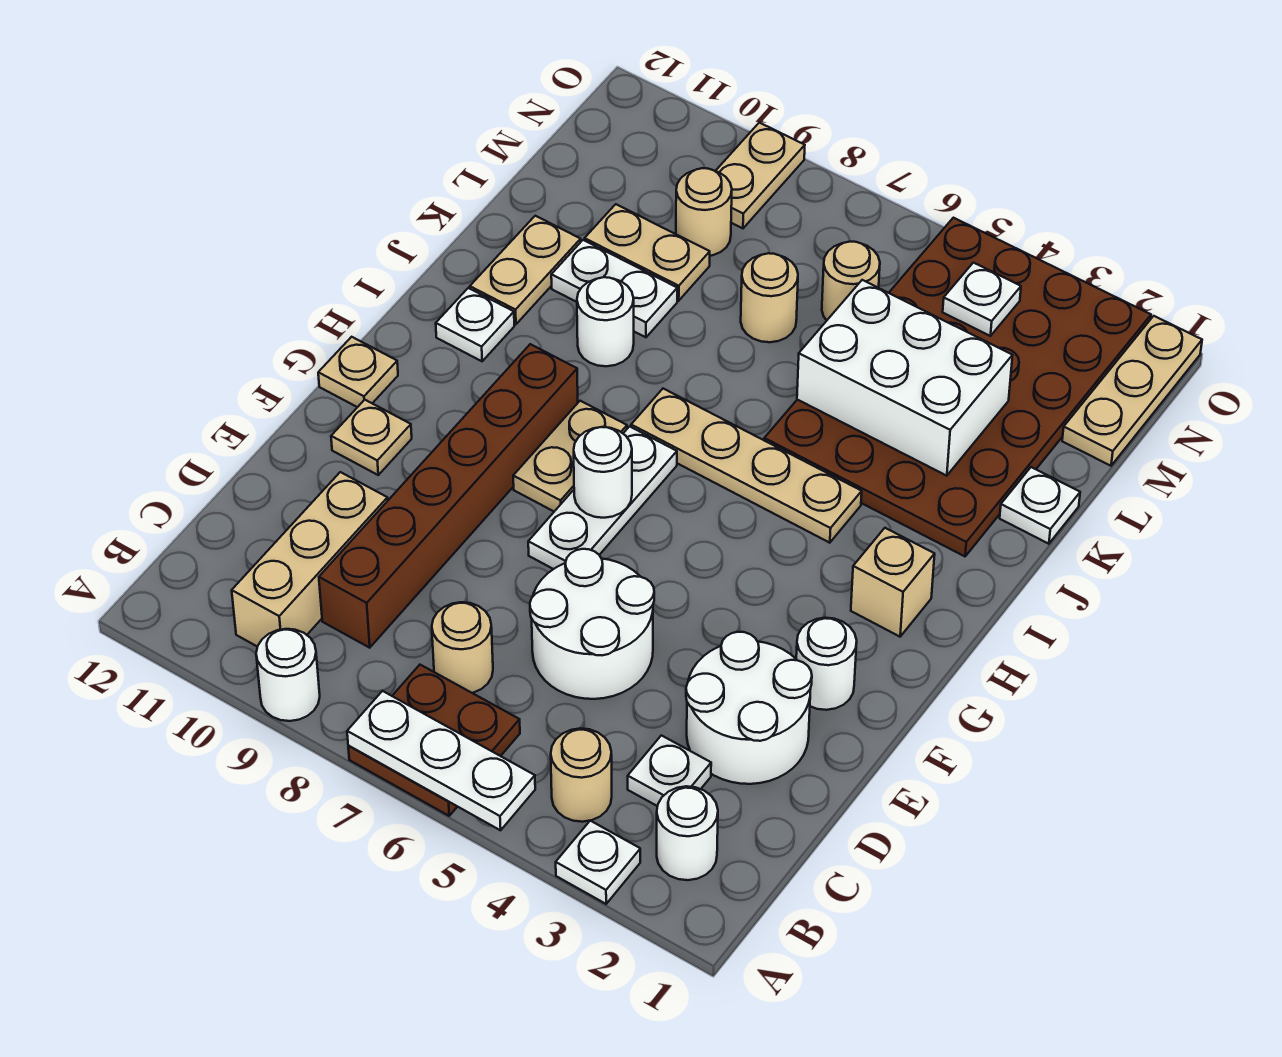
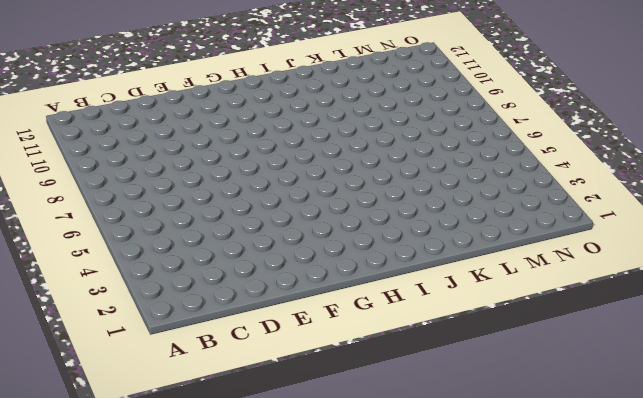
none -> white 1x1 plate [556,821,640,904]
none -> brown 2x2 plate [348,665,520,816]
none -> white 1x1 round brick [256,629,320,721]
none -> white 1x1 round brick [657,786,718,880]

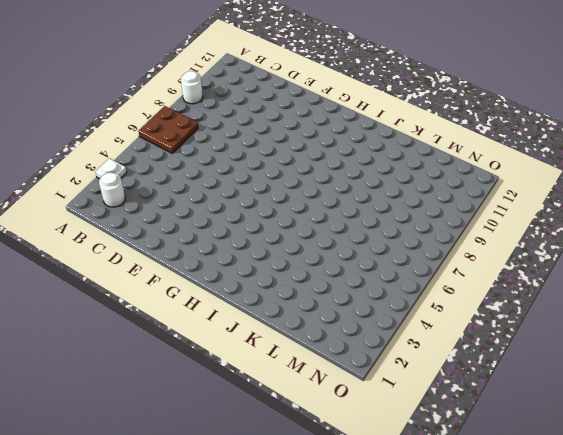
none -> tan 1x1 round brick [551,728,612,822]
none -> tan 1x3 brick [232,472,388,647]
none -> white 1x1 plate [628,735,711,806]
none -> tan 1x1 round brick [432,602,493,693]

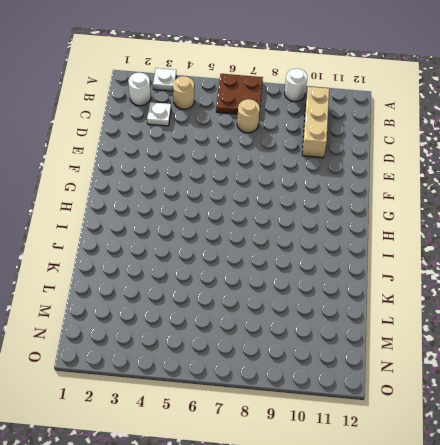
none -> brown 1x6 brick [319,344,578,648]
none -> white 2x2 round brick [686,632,812,784]
none -> white 2x2 round brick [530,549,654,699]
none -> white 1x1 round brick [796,618,857,710]

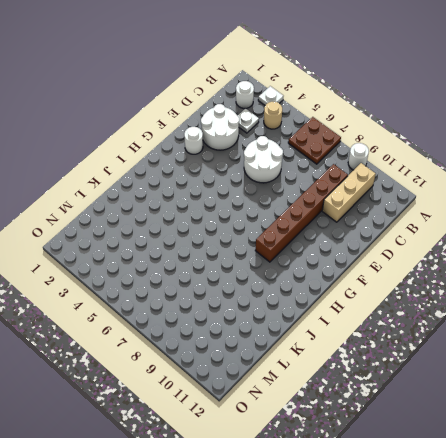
none -> tan 1x1 round brick [432,602,493,693]
none -> white 1x3 plate [528,426,677,569]
none -> tan 1x1 plate [331,400,412,475]
none -> tan 1x2 plate [513,401,627,511]

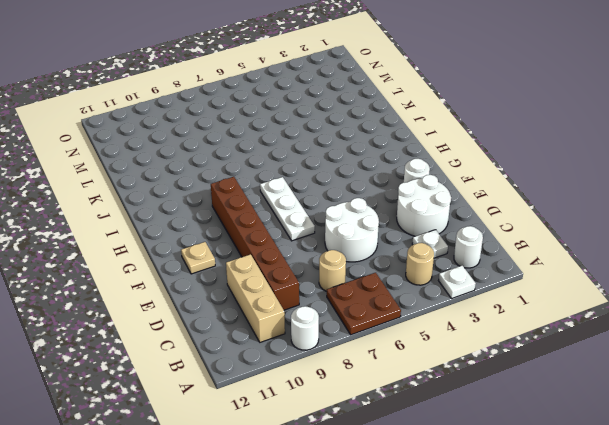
none -> tan 1x2 plate [513,401,627,511]
none -> tan 1x1 plate [318,337,398,407]
none -> tan 1x1 brick [851,528,935,637]
none -> tan 1x4 plate [631,389,862,543]

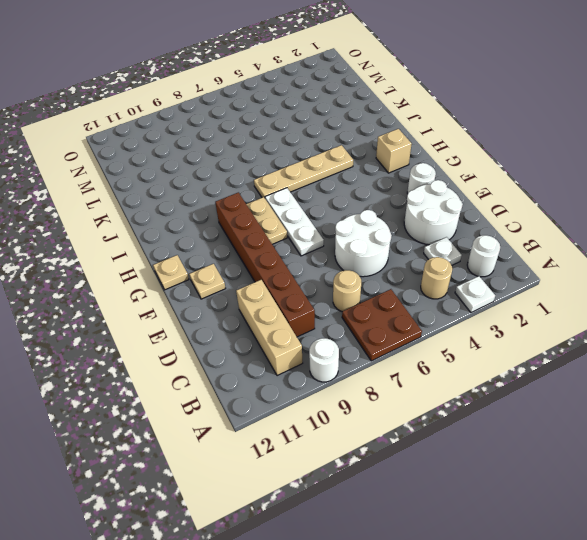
none -> white 1x1 plate [436,288,514,361]
none -> brown 4x6 plate [764,218,1151,556]
none -> white 1x1 round brick [577,277,634,366]
none -> tan 1x2 plate [470,216,581,324]

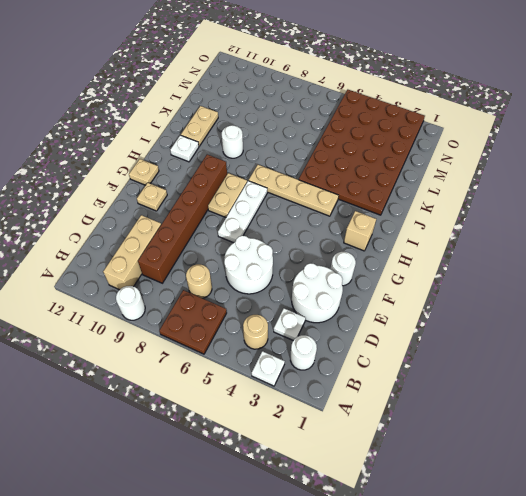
none -> white 1x1 plate [1000,467,1080,544]
none -> white 1x2 plate [551,240,677,337]
none -> tan 1x1 round brick [741,253,798,342]
none -> tan 1x2 plate [585,204,710,301]

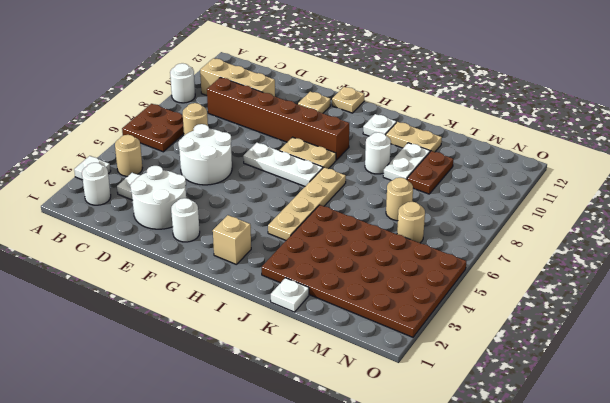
brown 1x2 plate [407,151,453,194] -> tan 1x2 plate [585,204,710,301]
none -> tan 1x3 plate [1062,316,1202,466]
none -> tan 1x1 round brick [676,168,732,256]
none -> tan 1x2 plate [716,123,805,228]
none -> white 1x3 plate [347,691,535,830]

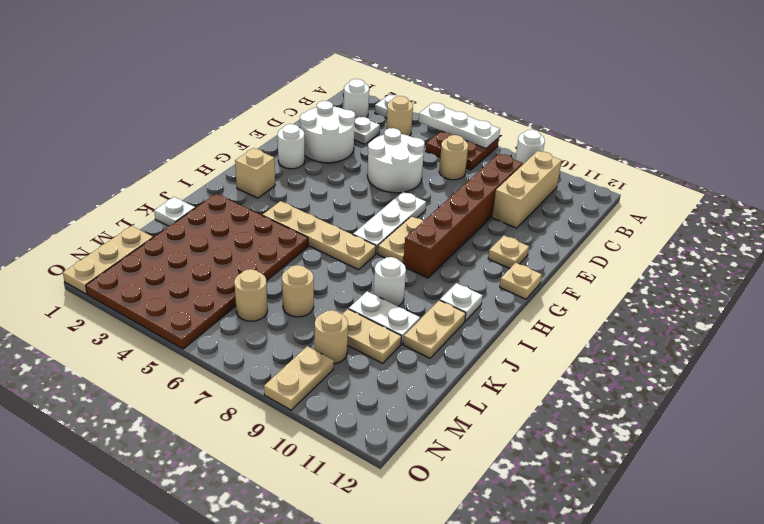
none -> white 1x1 round brick [574,427,632,518]
none -> white 2x3 brick [797,280,1013,476]
none -> white 1x1 plate [943,263,1021,336]

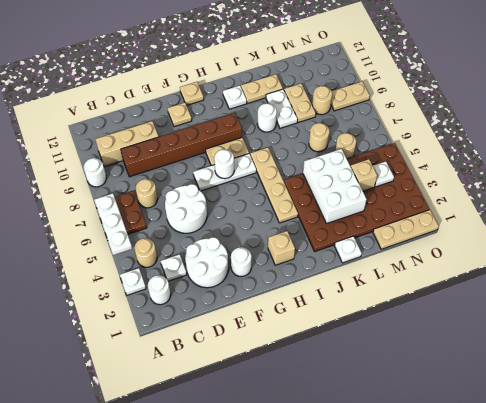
tan 1x1 brick [351,159,377,191] -> none

